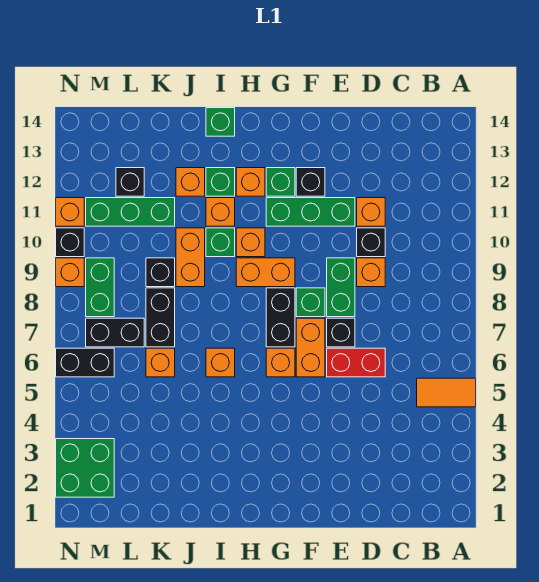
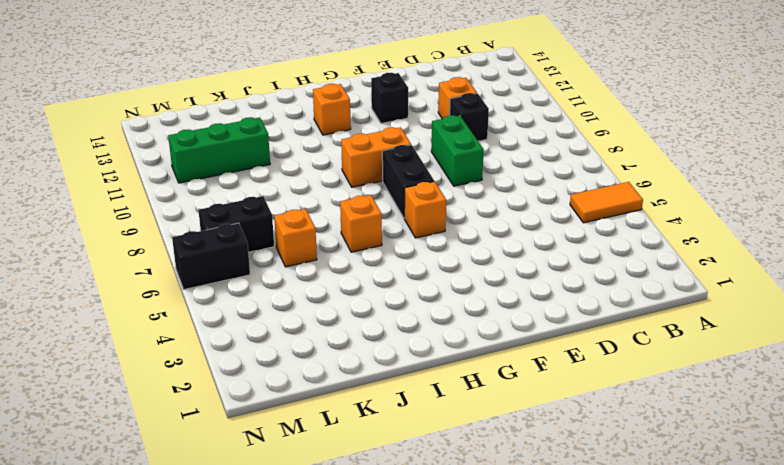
none -> red 1x2 brick [327,348,385,377]
none -> orange 1x1 brick [357,258,385,287]
none -> black 1x1 brick [327,318,355,347]
none -> green 1x3 brick [266,198,355,226]

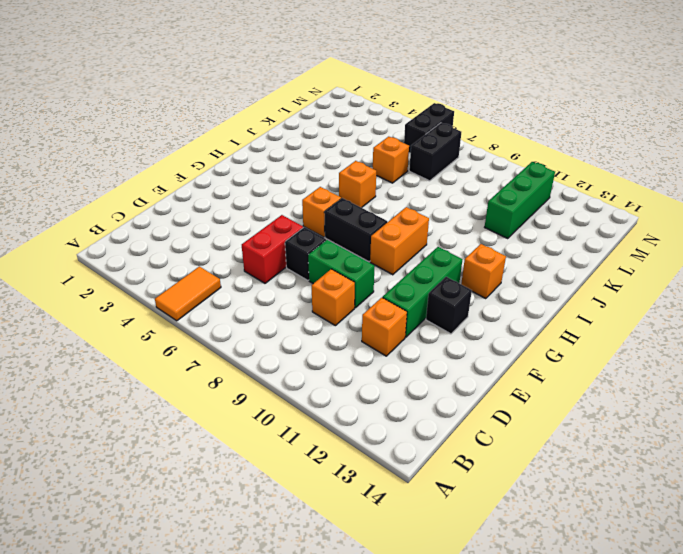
none -> black 1x1 brick [357,228,385,257]
none -> orange 1x2 brick [296,318,325,377]
none -> green 1x1 brick [296,288,325,317]
none -> green 1x1 brick [266,168,295,196]

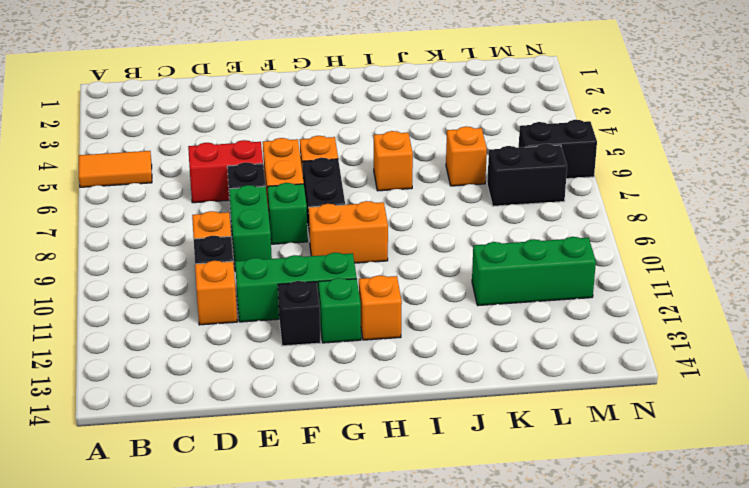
none -> orange 1x1 brick [236,228,265,257]
none -> green 1x1 brick [206,228,235,257]
none -> orange 1x1 brick [206,198,235,226]
none -> green 1x1 brick [206,168,235,196]

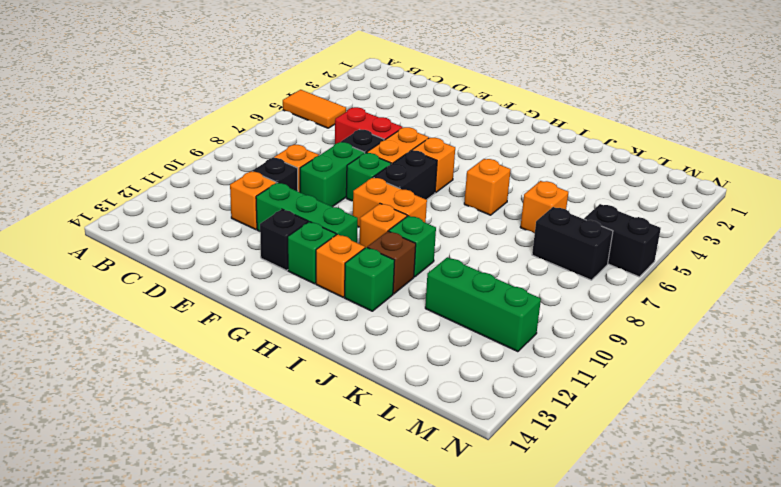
brown 1x1 brick [367,231,416,294] -> orange 1x1 brick [206,198,235,226]
none -> green 1x1 brick [206,108,235,136]
none -> orange 1x2 brick [176,228,205,287]
none -> orange 1x1 brick [176,168,205,196]
none -> black 1x2 brick [146,288,175,347]

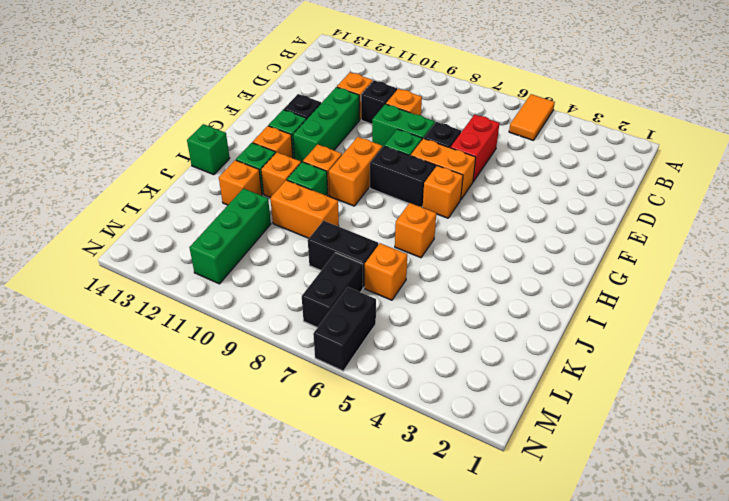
none -> black 1x1 brick [146,258,175,287]
none -> black 1x1 brick [116,168,144,196]
none -> green 2x2 brick [56,439,114,497]
none -> green 1x2 brick [86,258,114,317]

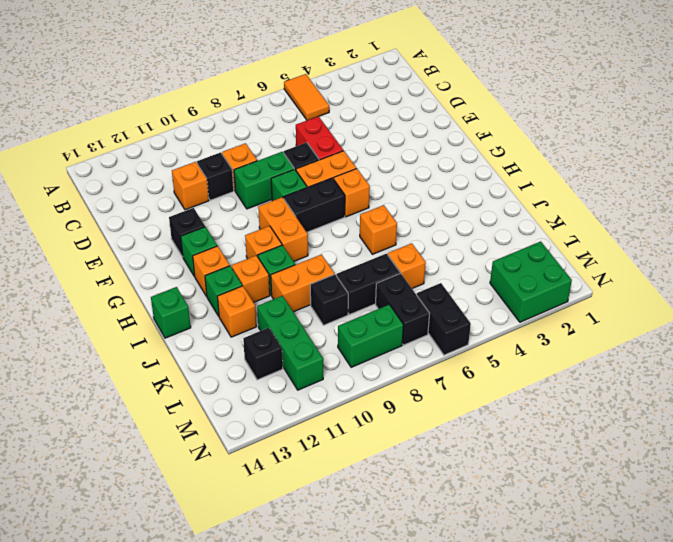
none -> green 1x3 brick [266,198,355,226]
none -> orange 1x1 brick [56,258,84,287]
none -> black 1x1 brick [56,228,84,257]
none -> orange 1x1 brick [56,198,84,226]

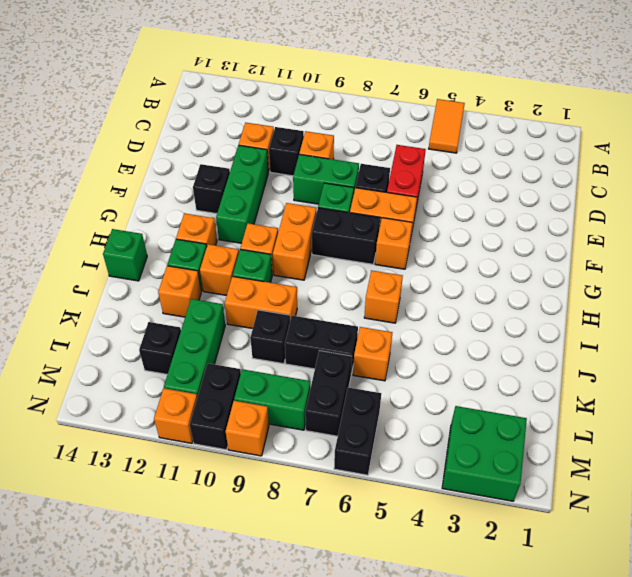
black 1x2 brick [190,363,241,450] -> black 1x1 brick [56,228,84,257]
none -> green 1x1 brick [266,168,295,196]

